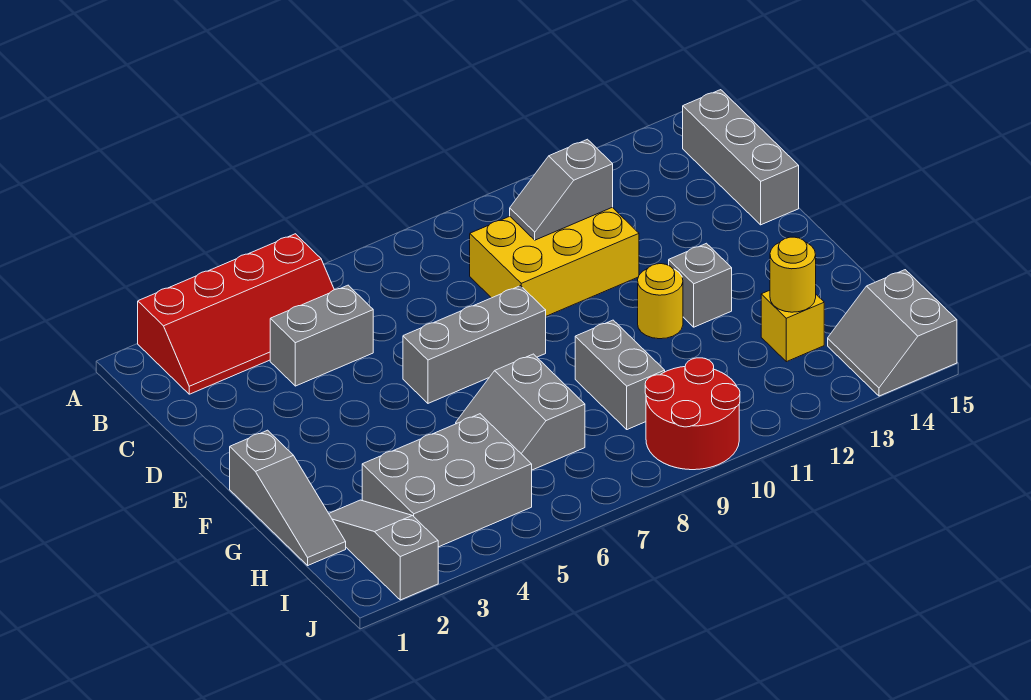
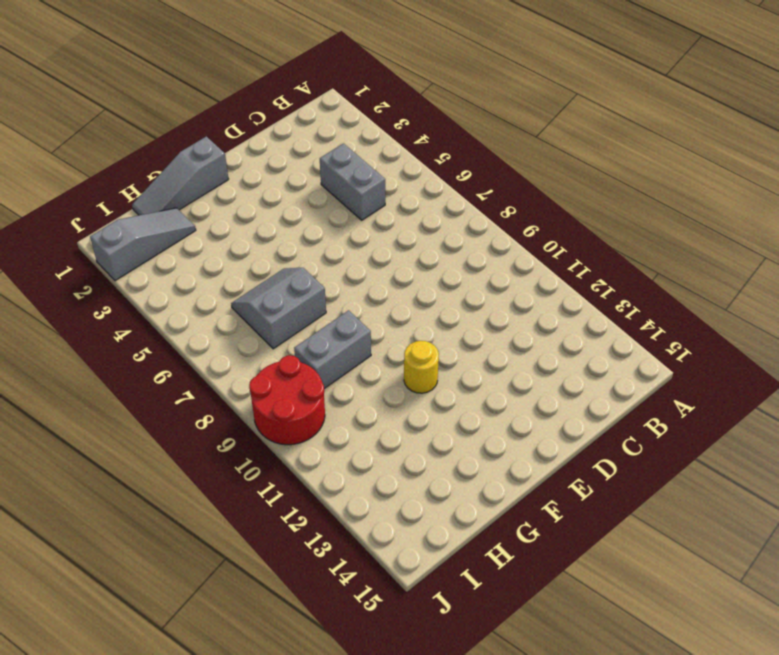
none -> red 2x4 slope [138,234,334,394]
none -> grey 1x3 brick [683,90,799,225]
none -> yellow 2x3 brick [470,207,639,316]

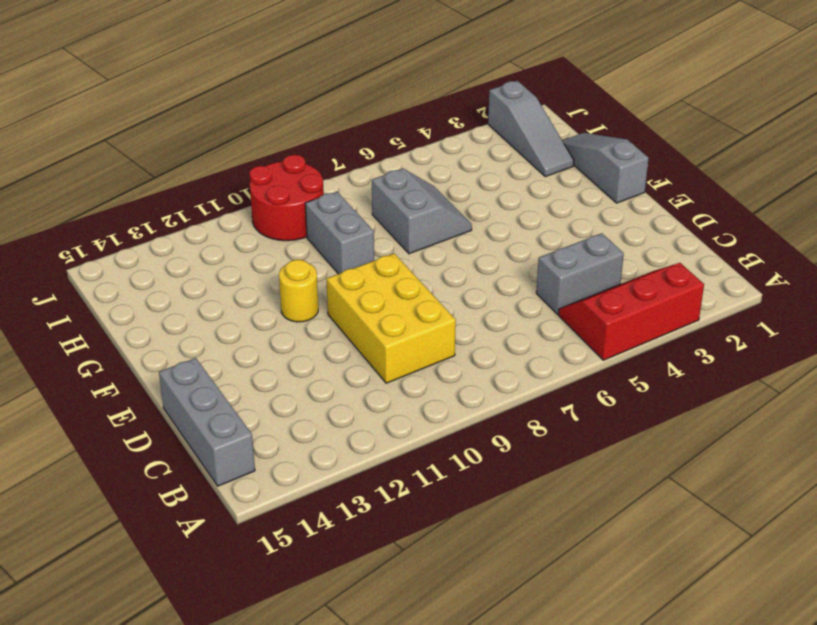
red 2x3 slope [558,263,704,360] -> red 2x4 slope [138,234,334,394]
yellow 2x3 brick [326,254,456,383] -> yellow 2x3 brick turned to [470,207,639,316]
none -> grey 1x3 brick [403,286,546,403]
none -> grey 1x1 brick [669,243,732,327]
none -> grey 2x3 brick [362,414,532,547]

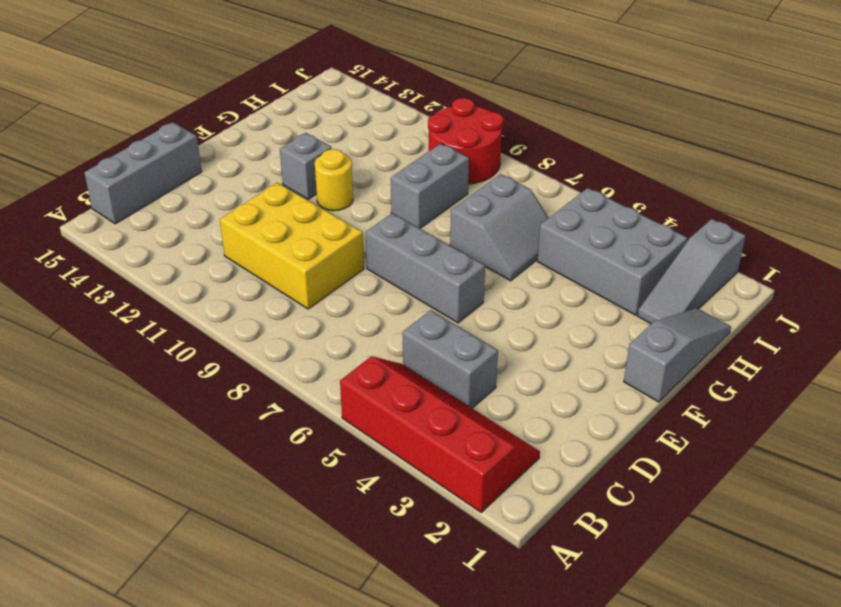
none -> yellow 1x1 brick [761,290,824,362]
none -> grey 2x2 slope [828,270,957,396]
none -> grey 1x2 slope [510,139,613,240]

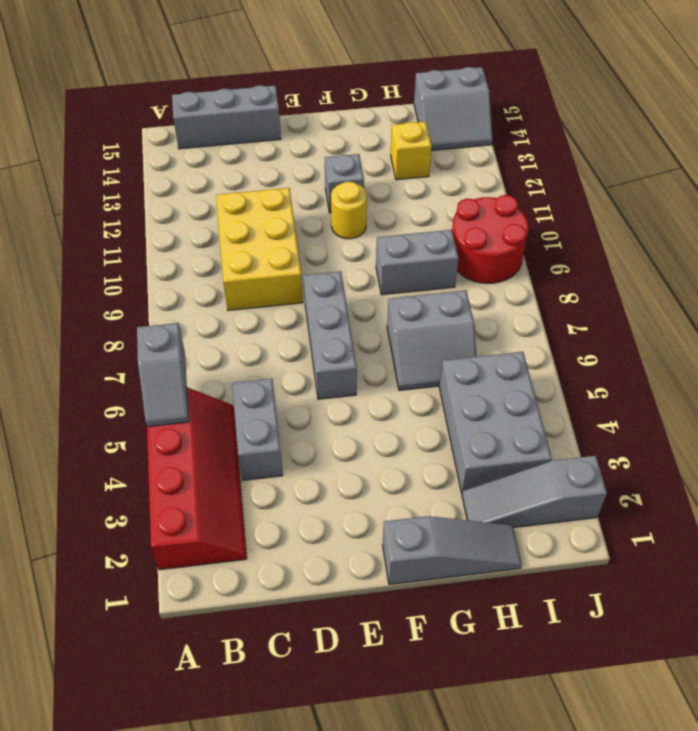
grey 1x2 slope [137,323,189,427] -> grey 1x2 slope moved to [510,139,613,240]
none -> yellow 1x1 round brick [770,237,816,312]

